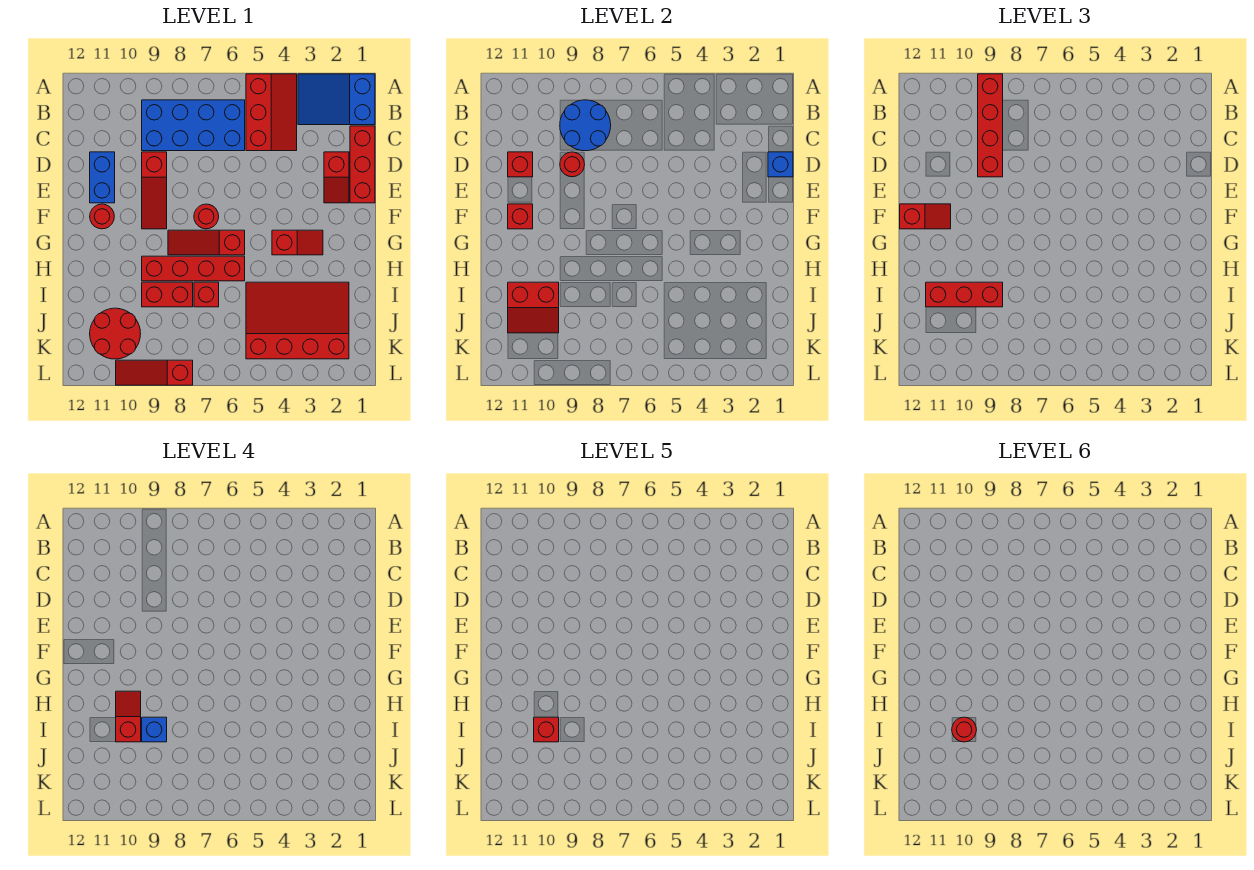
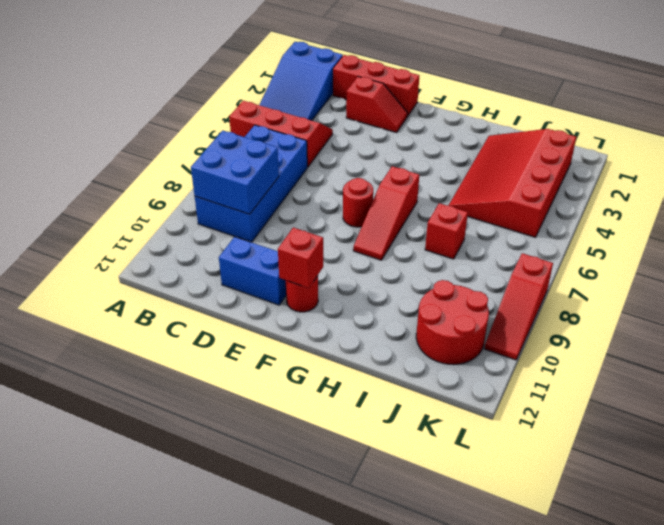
blue 2x2 brick [191,131,279,214] -> blue 2x2 round brick [560,100,611,151]
none -> red 1x3 slope [142,152,167,229]
none -> red 1x2 slope [272,230,323,255]
none -> red 1x4 brick [142,256,245,281]
none -> red 1x2 brick [142,282,193,307]

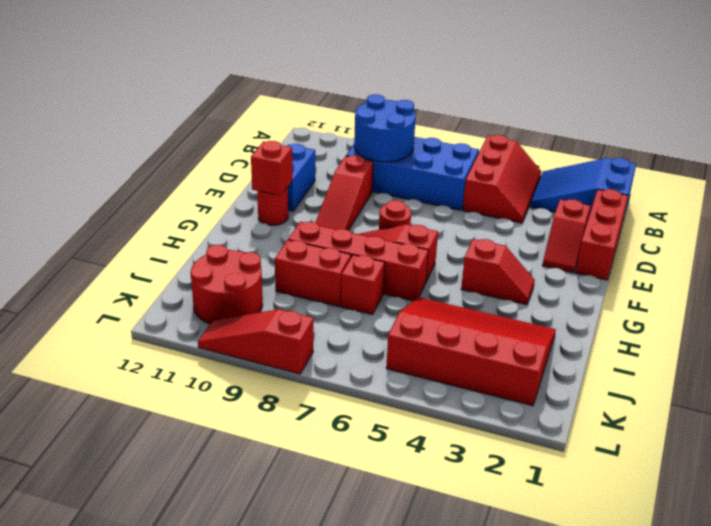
none -> blue 1x1 brick [768,152,793,177]
none -> red 1x1 round brick [560,152,585,177]
none -> red 1x1 brick [508,152,533,177]
none -> red 2x2 slope [508,282,559,333]

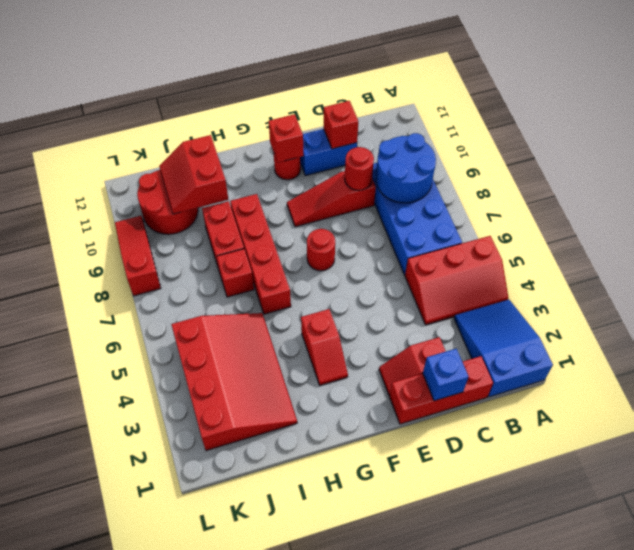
none -> red 1x3 slope [168,230,245,255]
none -> red 1x4 brick [978,74,1003,177]
none -> red 1x2 slope [900,204,951,229]
none -> red 1x3 brick [926,282,1003,307]

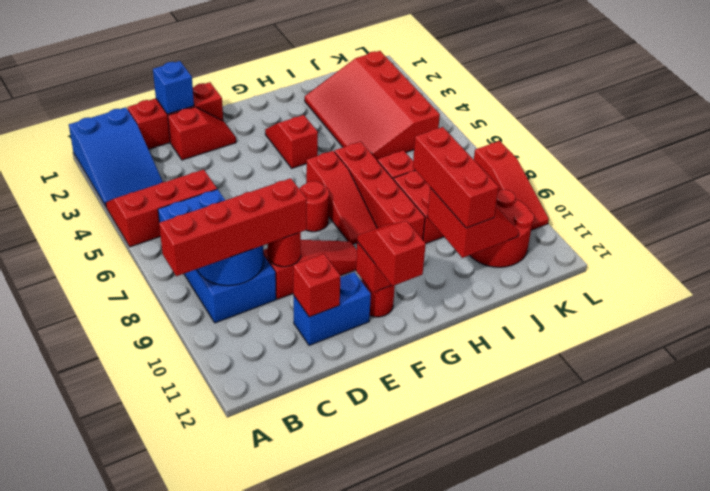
none -> red 1x2 slope [116,691,141,742]
none -> blue 1x1 brick [142,717,167,742]
none -> red 1x1 brick [534,717,559,742]
none -> red 1x1 round brick [952,717,977,742]

